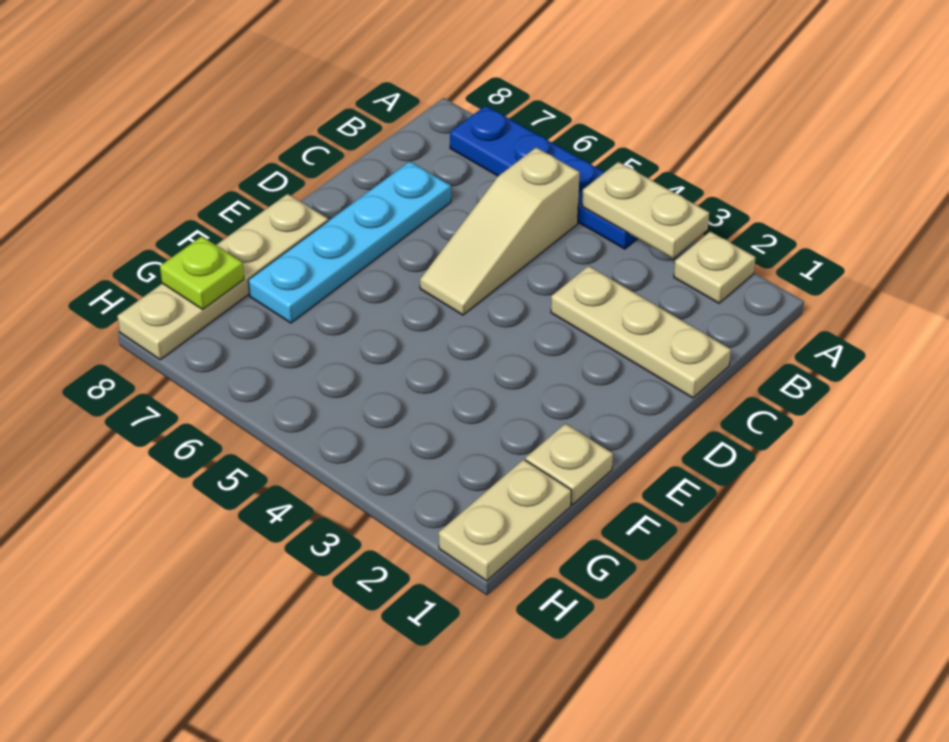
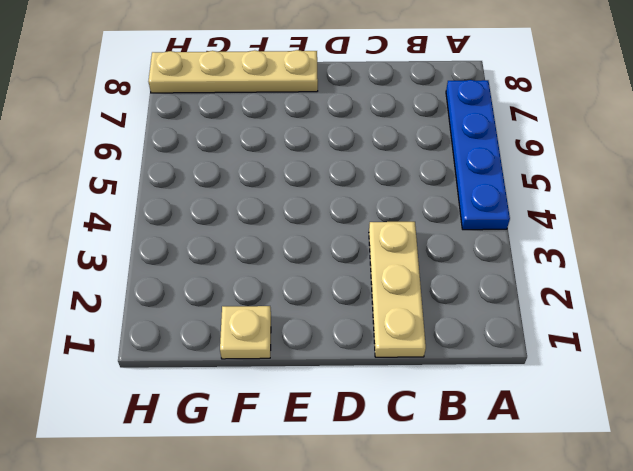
none -> tan 1x1 plate [674,232,756,303]
none -> tan 1x3 slope [420,148,580,315]

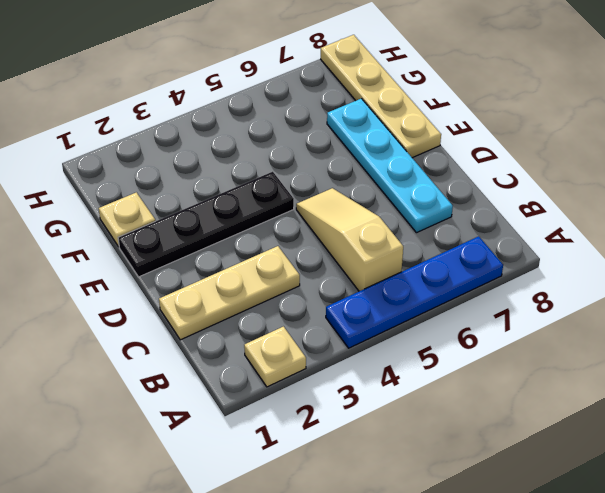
black 1x4 plate [118,172,294,277] -> none
none -> tan 1x2 plate [439,459,571,581]
none -> tan 1x2 plate [582,162,709,258]

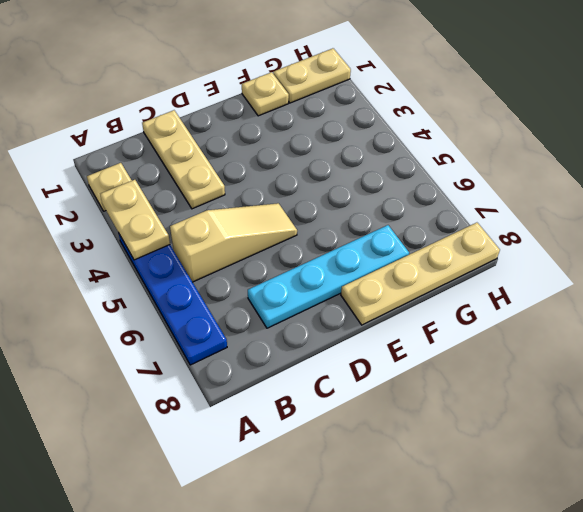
none -> lime 1x1 plate [160,236,244,309]

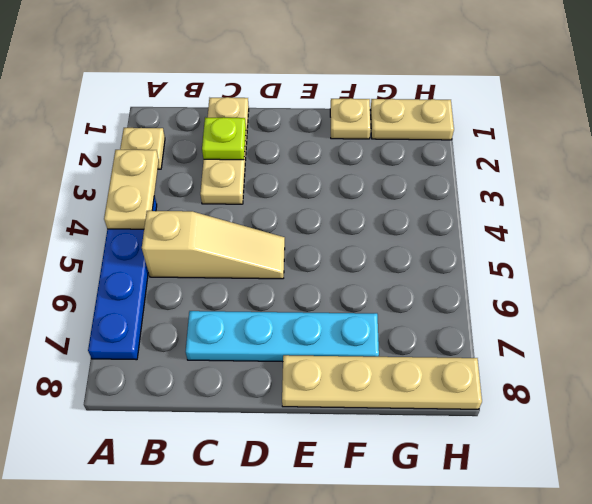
lime 1x1 plate [202,117,246,160] -> lime 1x1 plate moved to [160,236,244,309]

